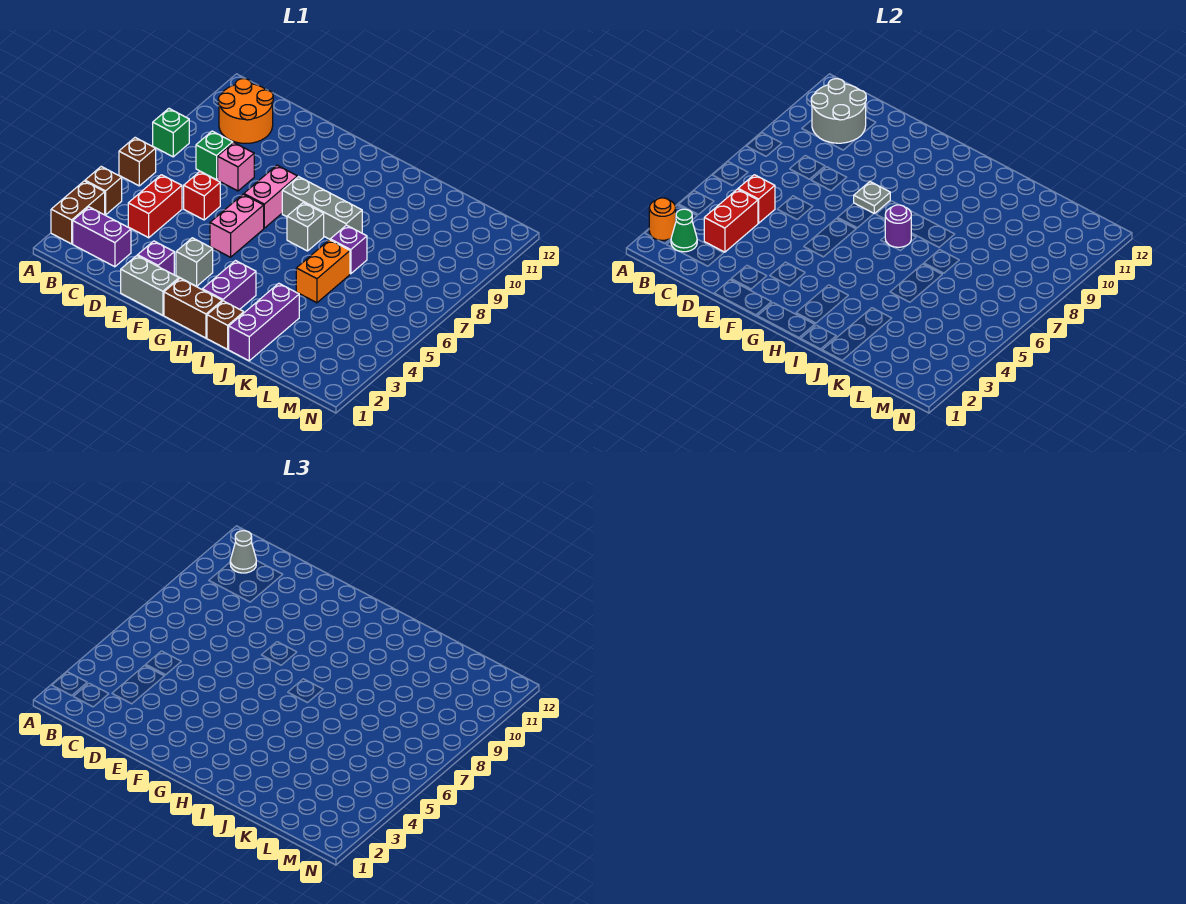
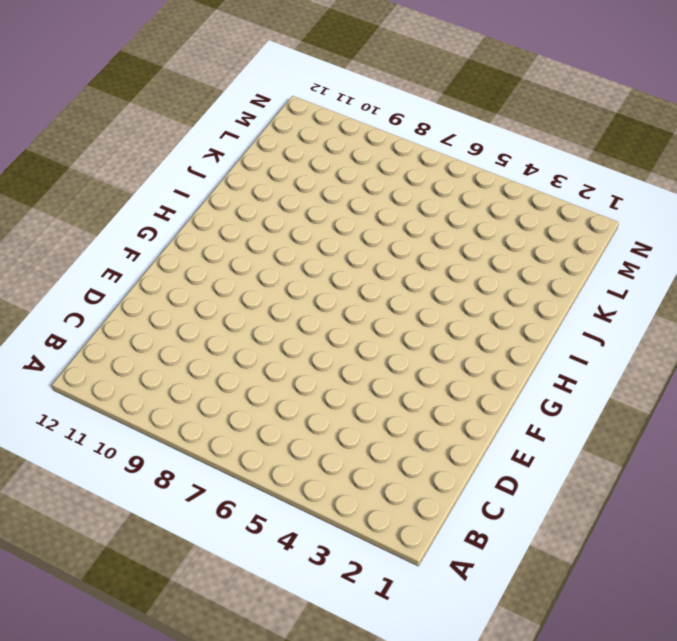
none -> brown 1x2 brick [51,181,105,244]
none -> brown 1x1 brick [85,167,122,215]
none -> brown 1x1 brick [119,138,156,186]
none -> green 1x1 brick [153,109,189,157]

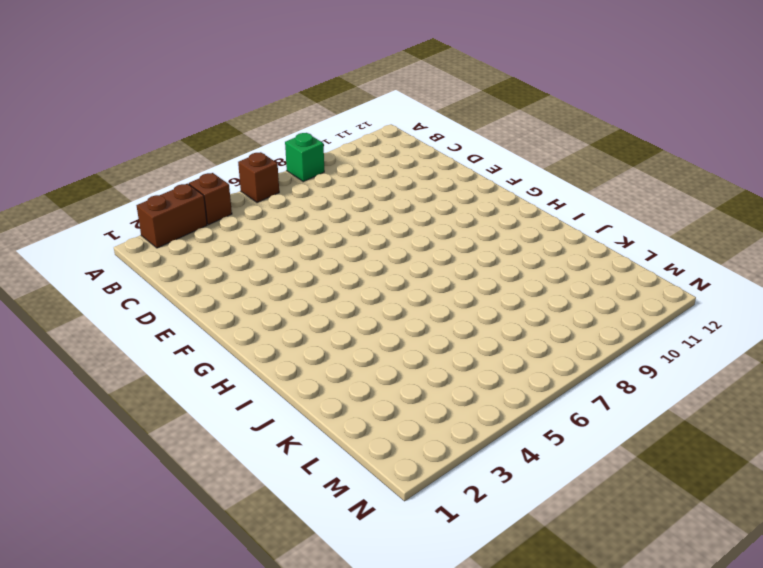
none -> purple 1x2 brick [73,207,131,267]
none -> orange 2x2 round brick [218,79,273,143]
none -> red 1x2 brick [128,175,182,238]
none -> green 1x1 brick [196,131,233,180]

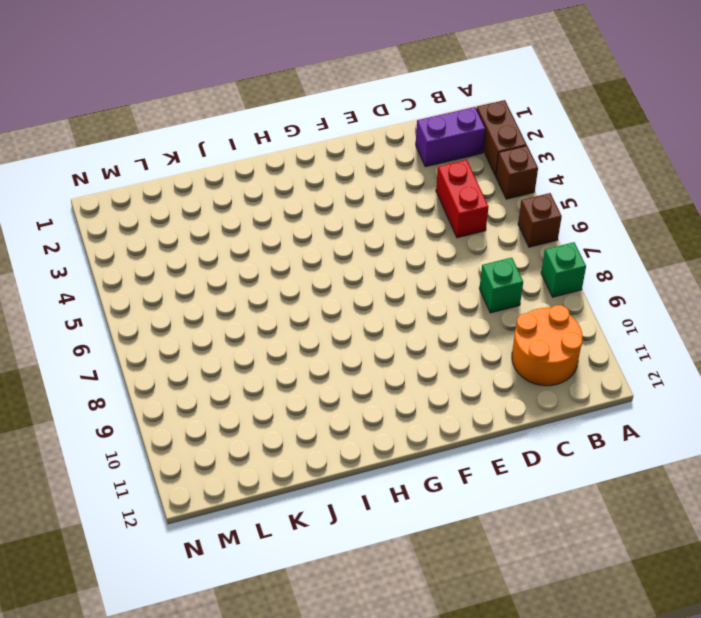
none -> red 1x1 brick [184,172,220,220]
none -> pink 1x1 brick [218,143,254,191]
none -> grey 1x2 brick [121,256,179,315]
none -> purple 1x1 brick [138,241,174,275]

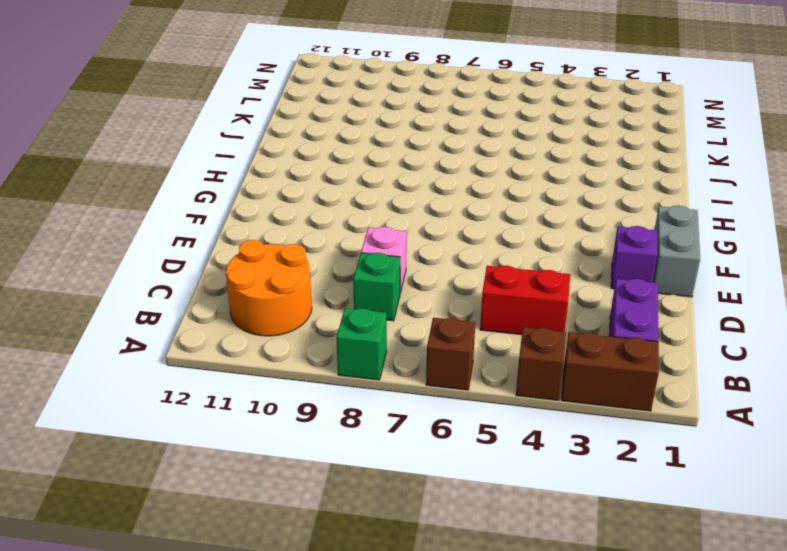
none -> red 1x1 brick [184,172,220,220]
none -> grey 1x1 brick [176,238,213,286]
none -> pink 1x2 brick [210,194,264,257]
none -> pink 1x2 brick [244,165,297,228]

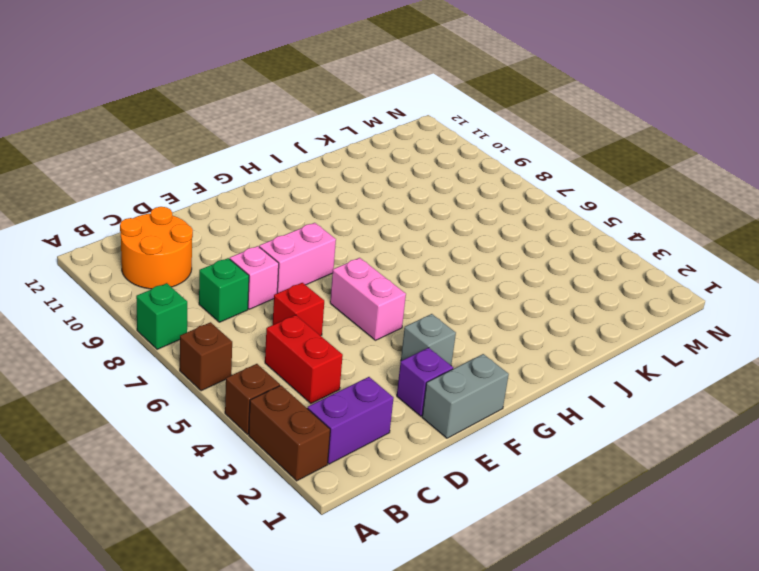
pink 1x2 brick [259,223,336,293] -> pink 1x2 brick turned to [244,165,297,228]
none -> brown 1x2 brick [164,278,222,338]
none -> grey 1x3 brick [282,177,362,239]
none -> purple 1x2 brick [202,261,256,309]
none -> grey 1x1 brick [287,203,324,251]

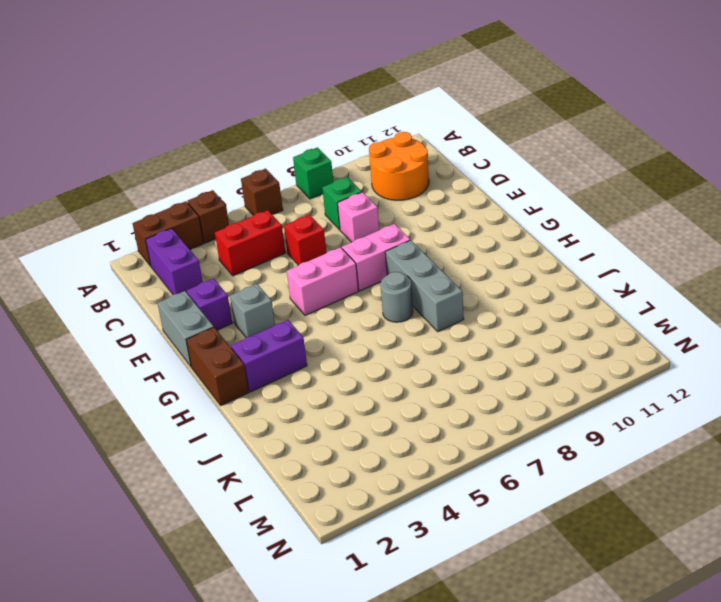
grey 1x1 round brick [380,272,413,322] -> grey 1x1 brick [287,203,324,251]
none -> brown 1x1 brick [207,301,244,349]
none -> purple 1x3 brick [229,283,299,361]
none -> orange 1x2 brick [296,240,350,303]
none -> purple 1x1 brick [330,225,367,274]

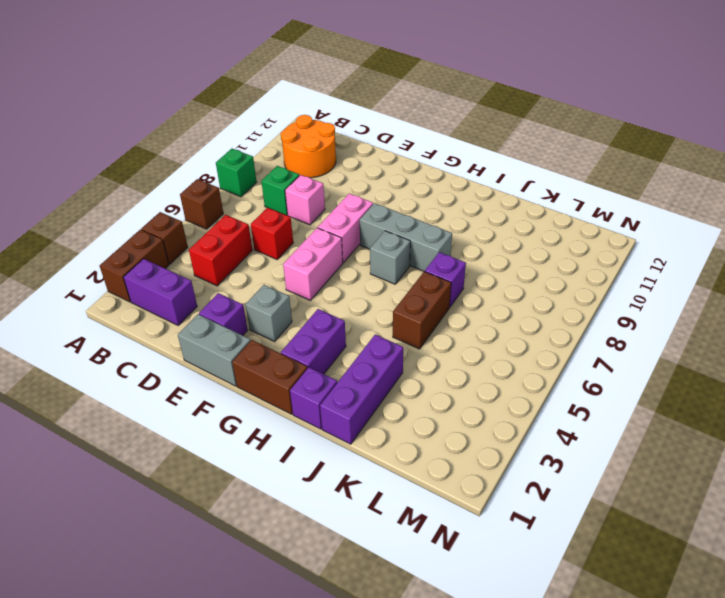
purple 1x1 brick [290,367,337,429] -> brown 1x1 brick [207,301,244,349]
brown 1x2 brick [393,272,451,349] -> orange 1x2 brick [296,240,350,303]
none -> orange 1x1 round brick [649,198,676,240]
none -> green 1x1 cone [671,209,697,252]
none -> grey 2x2 round brick [811,79,866,143]
none -> red 1x2 brick [704,189,758,252]

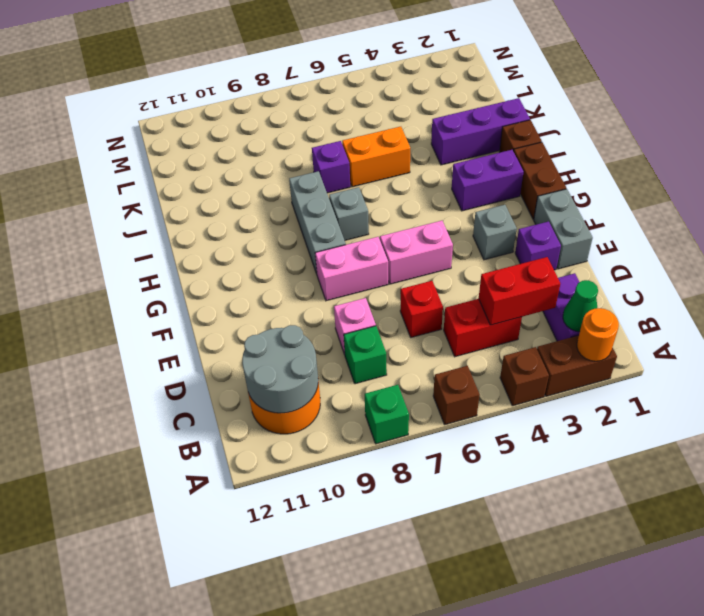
none -> red 1x1 brick [738,175,775,223]
none -> grey 1x1 plate [854,182,890,213]
none -> purple 1x1 round brick [885,205,911,247]
none -> grey 1x1 cone [230,531,256,573]

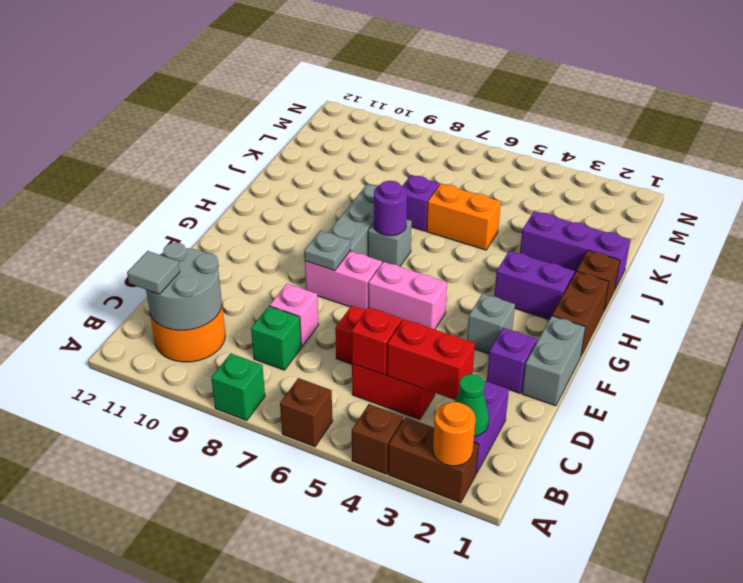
grey 1x1 tile [127,251,180,294] -> grey 1x1 cone [230,531,256,573]

